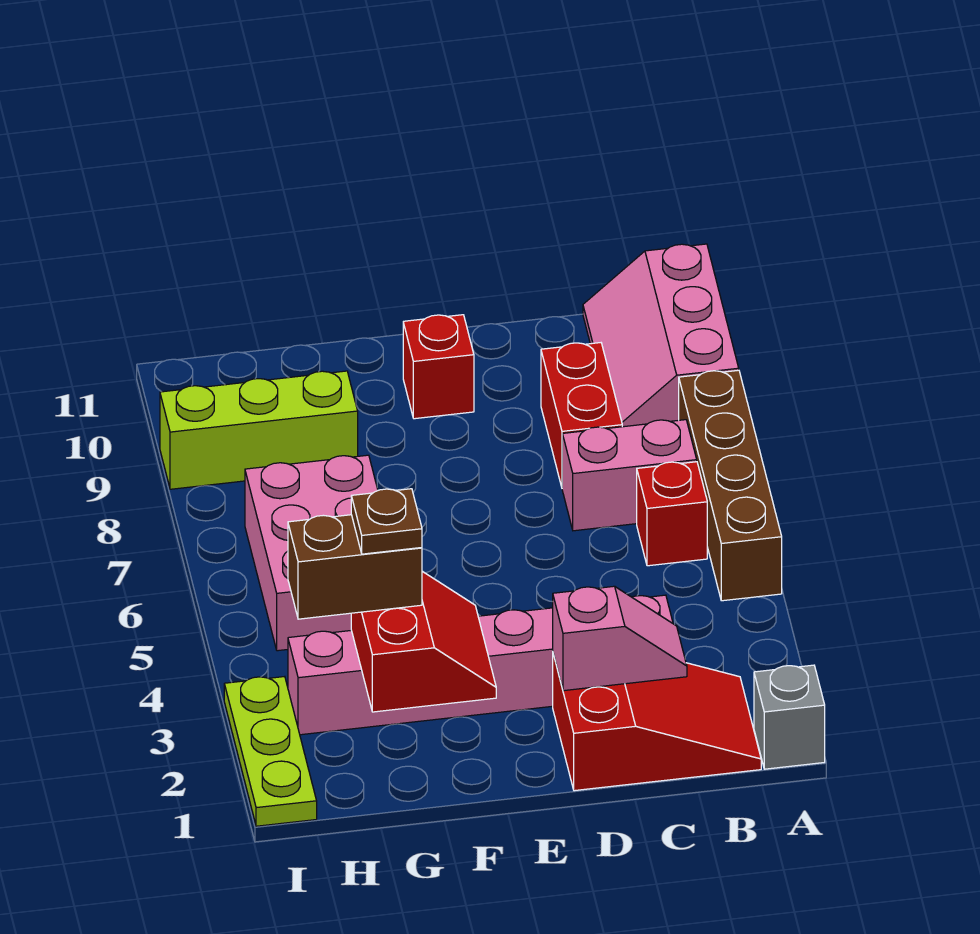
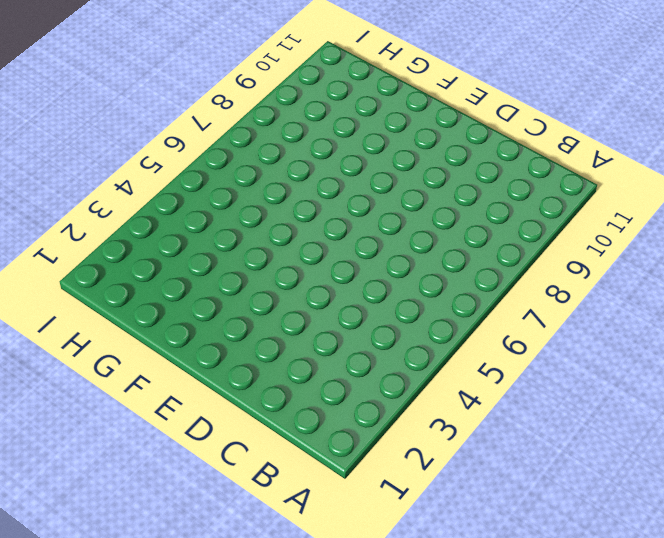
none -> grey 1x1 brick [754,665,825,769]
none -> brown 1x4 brick [679,370,782,601]
none -> pink 2x3 slope [583,244,739,427]

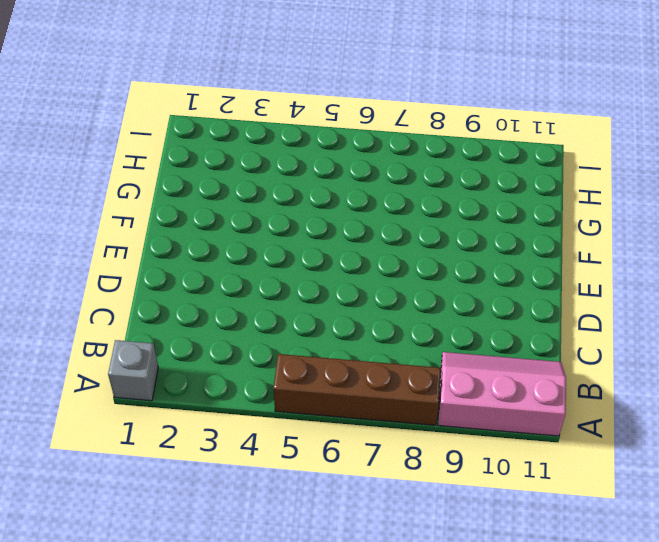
none -> red 2x3 slope [553,654,761,791]
none -> red 1x1 brick [637,462,707,566]
none -> pink 1x2 brick [562,420,697,531]

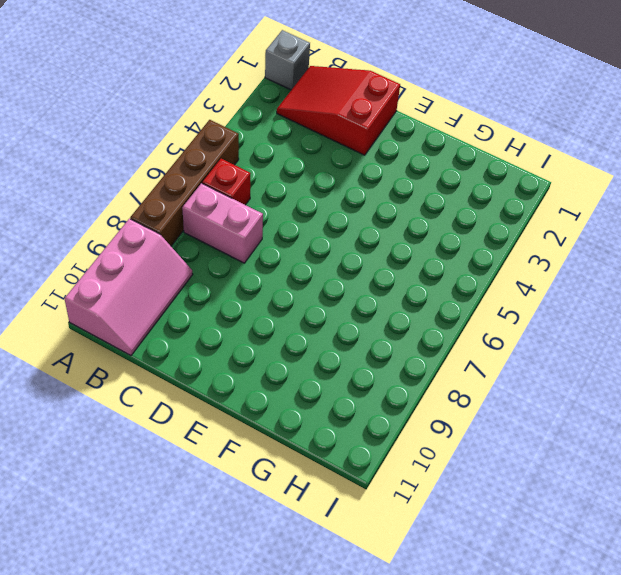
none -> pink 1x6 brick [288,595,673,735]
none -> red 1x2 brick [541,343,622,487]
none -> red 1x1 brick [403,315,474,419]

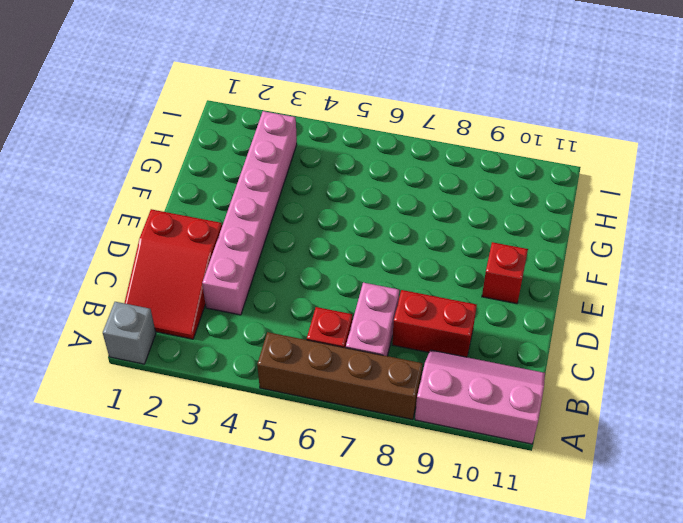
none -> pink 2x3 brick [245,455,378,651]
none -> lime 1x3 brick [160,371,358,489]
none -> lime 1x3 plate [224,677,317,826]

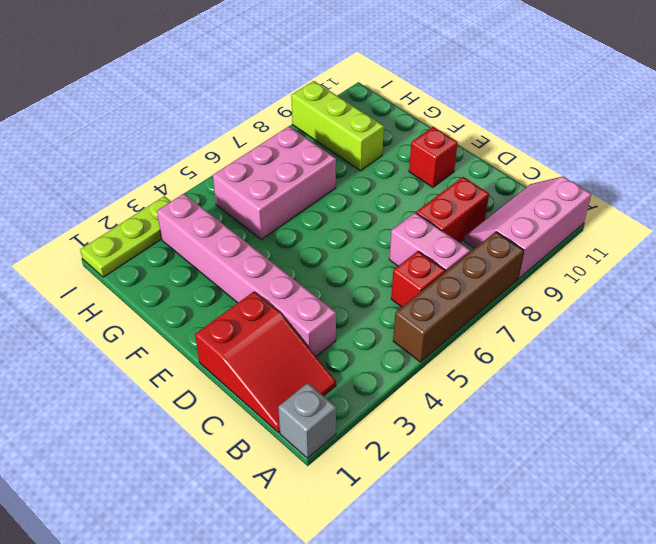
none -> pink 1x2 slope [553,586,687,691]
none -> red 2x2 slope [351,571,496,712]
none -> brown 1x2 brick [288,515,422,619]

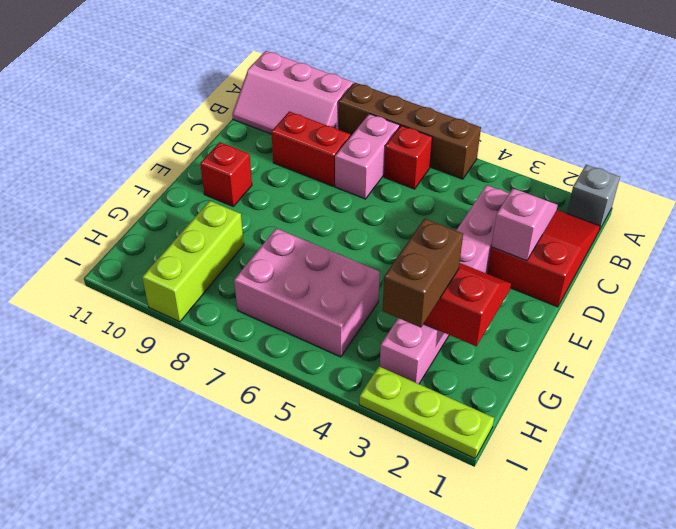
none -> brown 1x1 plate [351,489,422,554]

